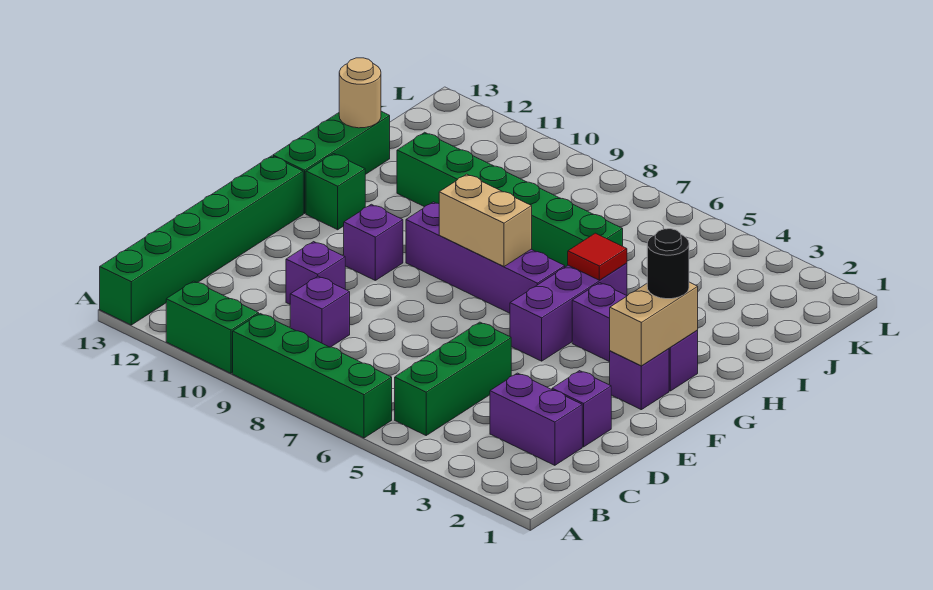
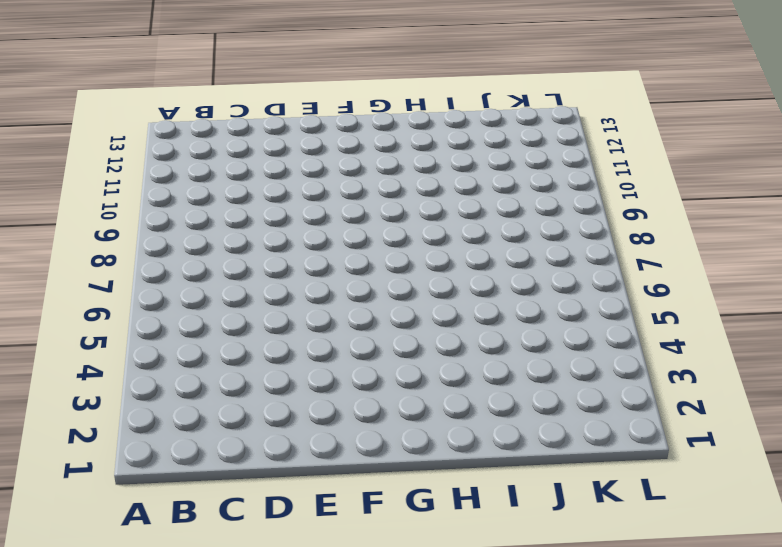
none -> green 1x4 brick [233,314,392,438]
none -> green 1x2 brick [166,281,259,373]
none -> green 1x6 brick [100,156,303,325]

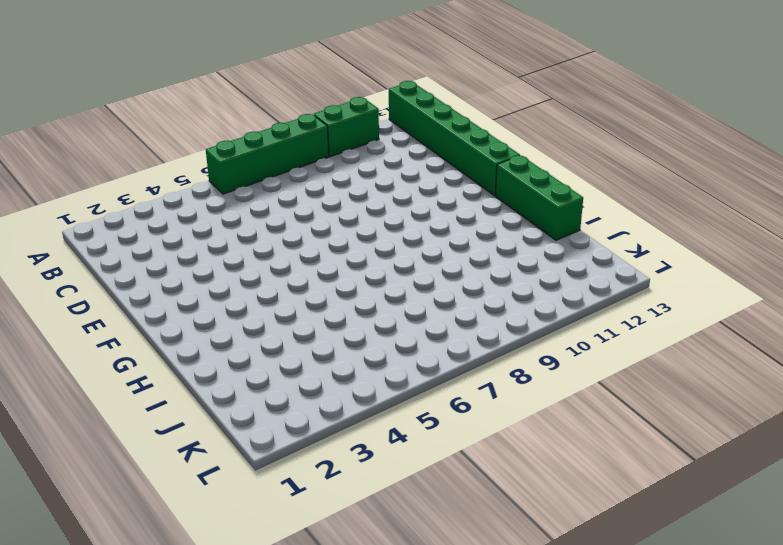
none -> green 1x3 brick [395,322,511,435]
none -> purple 1x2 brick [490,373,582,465]
none -> purple 1x1 brick [290,276,350,347]

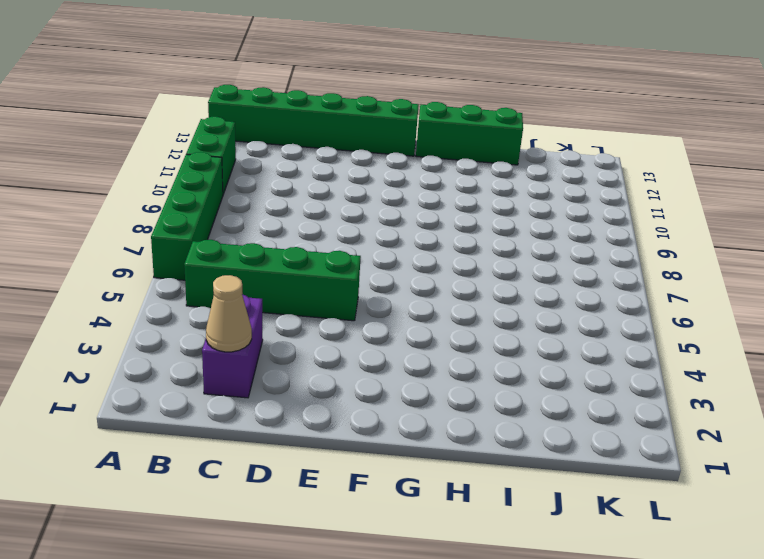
green 1x4 brick [184,240,361,321] -> green 1x3 brick [395,322,511,435]
tan 1x1 cone [206,275,252,352] -> none
none -> purple 1x1 brick [290,276,350,347]
none -> purple 1x1 brick [552,371,611,447]
none -> purple 1x1 brick [286,242,345,304]

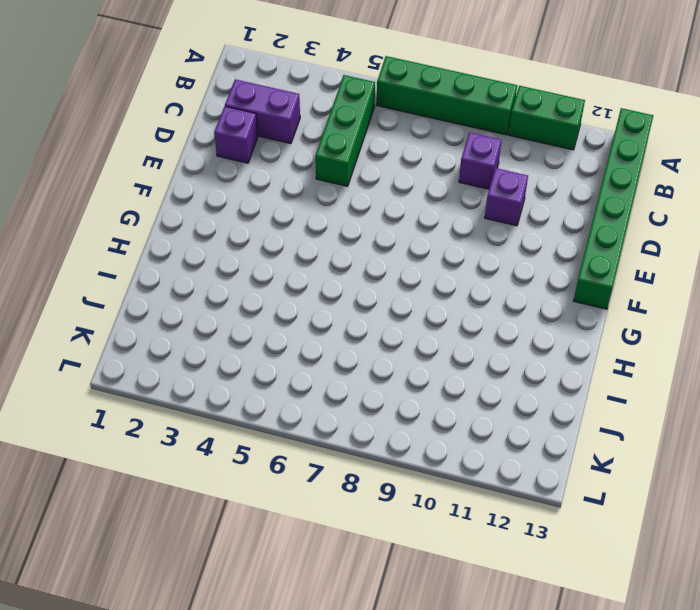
none -> purple 1x1 brick [610,349,669,410]
none -> purple 1x3 brick [510,263,627,361]
none -> purple 1x1 brick [344,204,403,280]

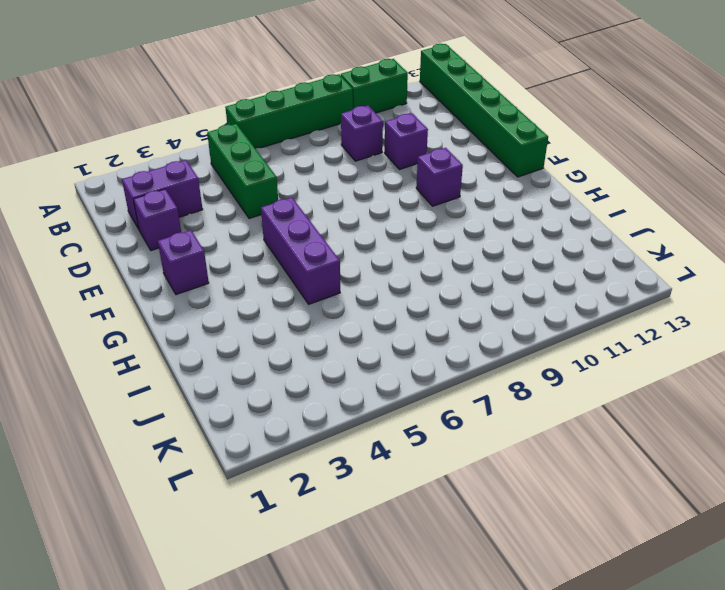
none -> purple 1x3 brick [572,283,698,391]
none -> purple 1x4 brick [406,202,565,313]
none -> green 1x1 brick [306,154,365,230]

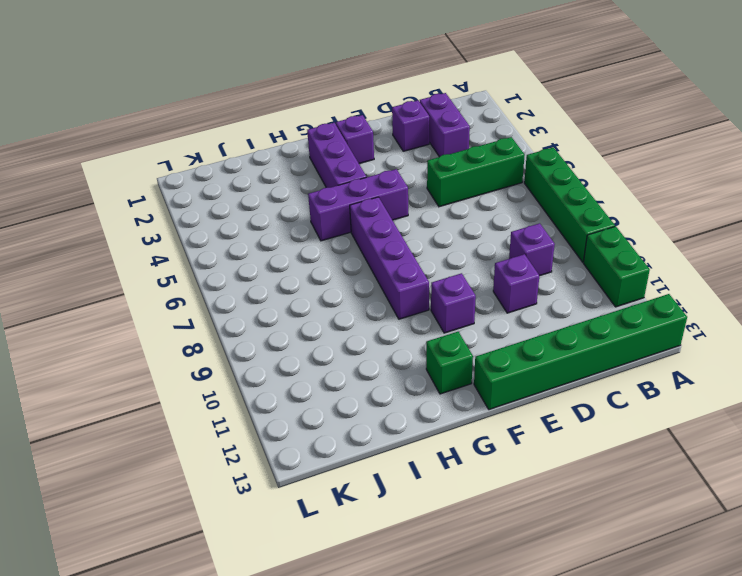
none -> green 1x3 brick [273,111,390,214]
none -> green 1x6 brick [397,132,623,267]
none -> tan 1x2 brick [610,282,698,366]

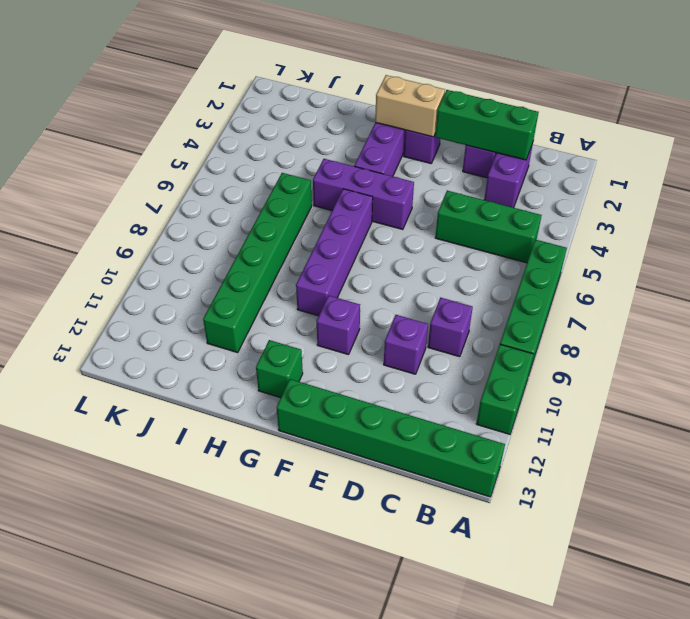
green 1x3 brick [435,90,539,160] -> green 1x3 brick moved to [273,111,390,214]
none -> tan 1x2 brick [439,174,532,266]
none -> red 1x1 tile [568,233,627,280]
none -> tan 1x1 round brick [339,58,381,128]

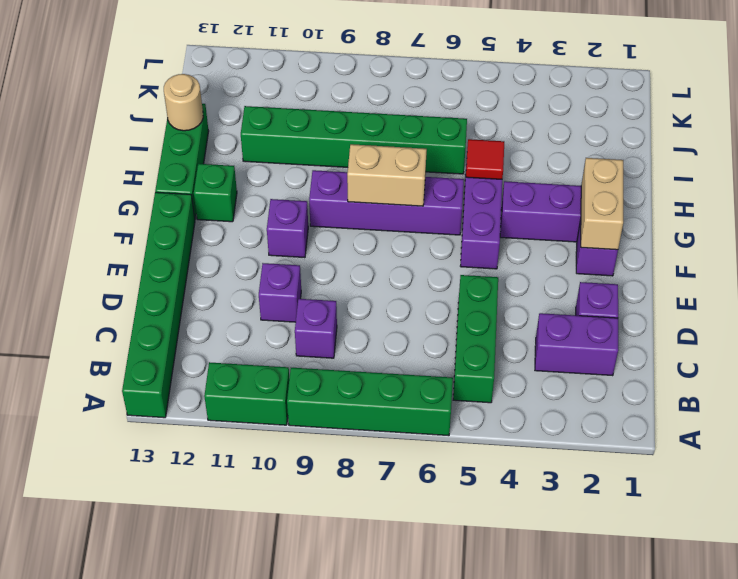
none -> black 1x1 round brick [647,229,689,299]

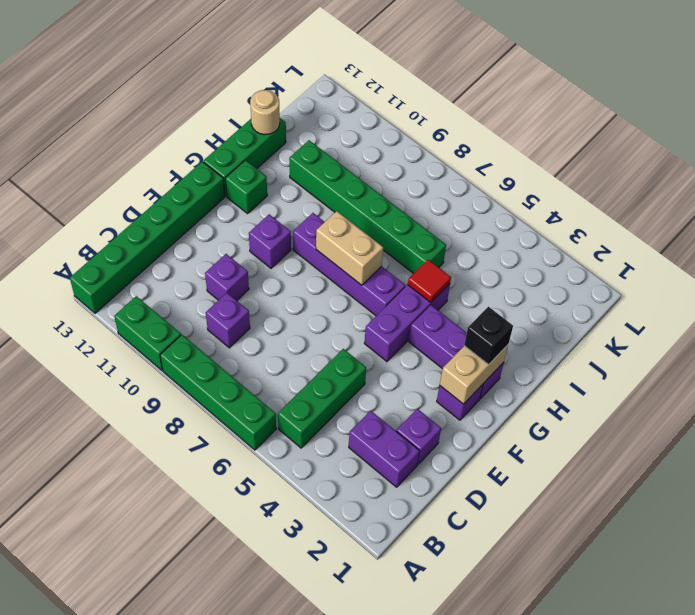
black 1x1 brick [464,307,513,365] -> black 1x1 round brick [647,229,689,299]

